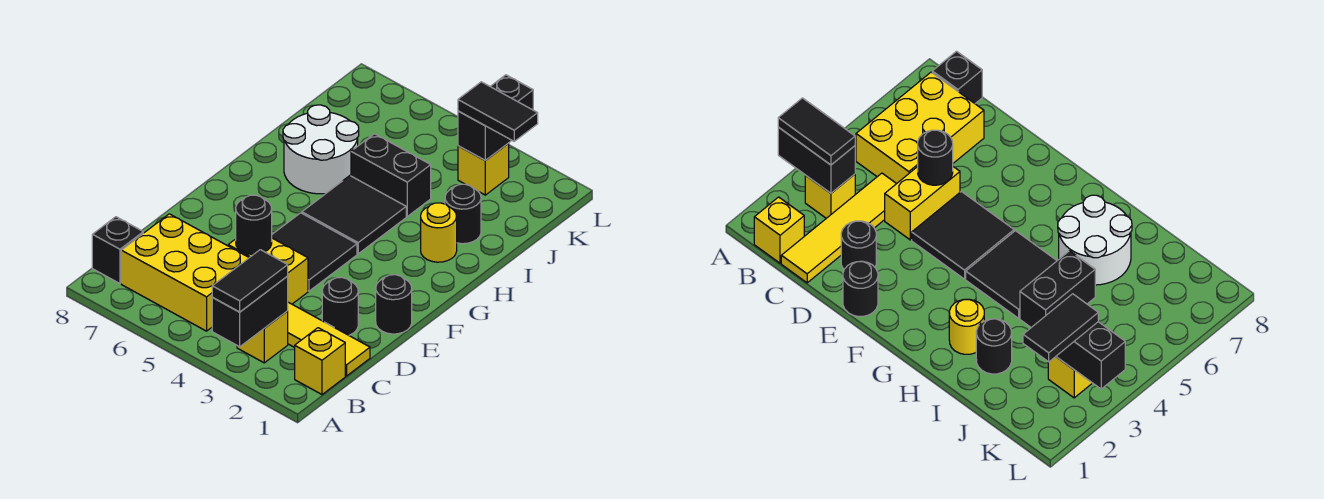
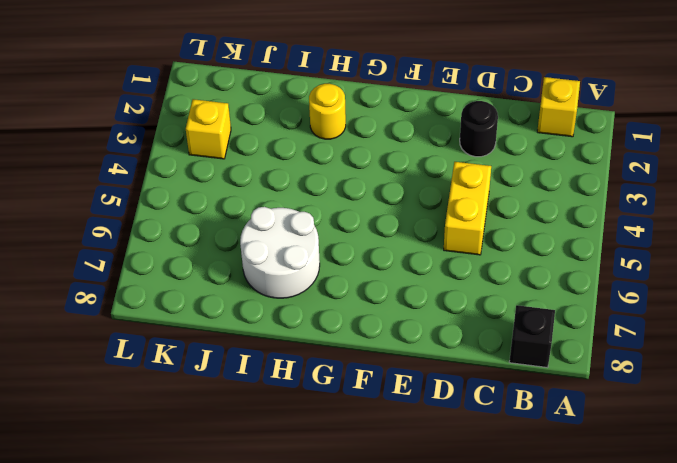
none -> yellow 1x1 brick [237,311,288,363]
none -> yellow 2x3 brick [121,214,249,331]
none -> yellow 1x4 tile [288,302,370,376]

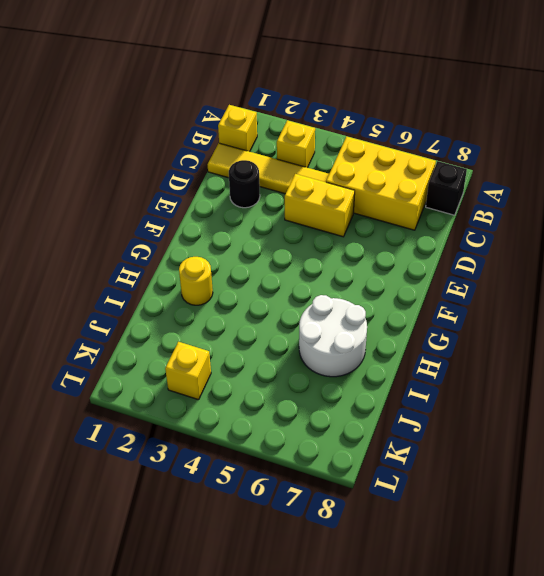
none -> black 1x1 round brick [376,275,412,334]
none -> black 2x2 tile [272,213,357,291]
none -> black 2x2 tile [302,176,406,254]

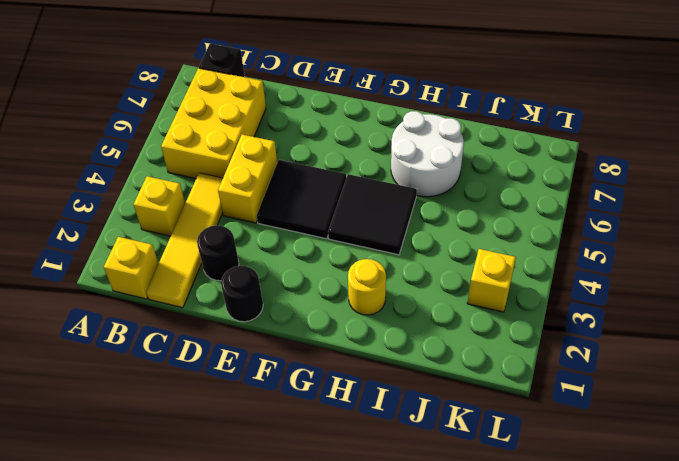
none -> black 1x1 round brick [445,184,481,244]
none -> black 1x2 brick [351,134,431,216]
none -> black 1x2 brick [212,276,288,347]

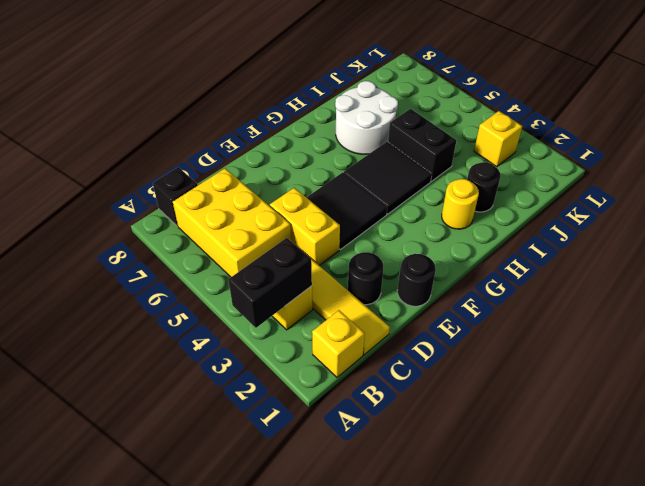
none -> black 1x1 round brick [236,195,272,255]
none -> black 1x2 brick [458,75,533,160]
none -> black 1x2 tile [212,250,288,312]

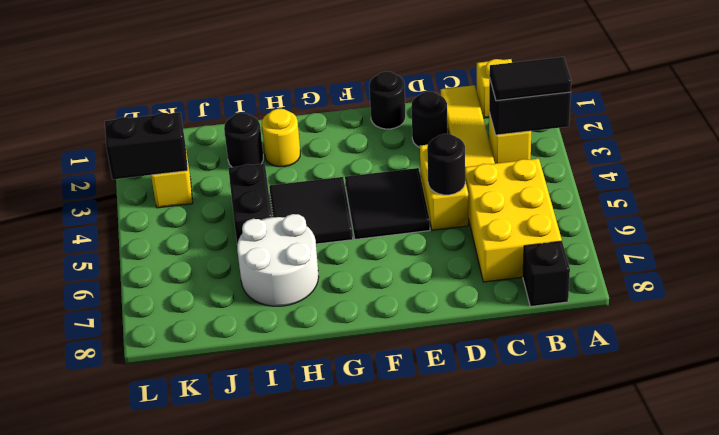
none -> black 1x2 tile [458,82,538,141]

